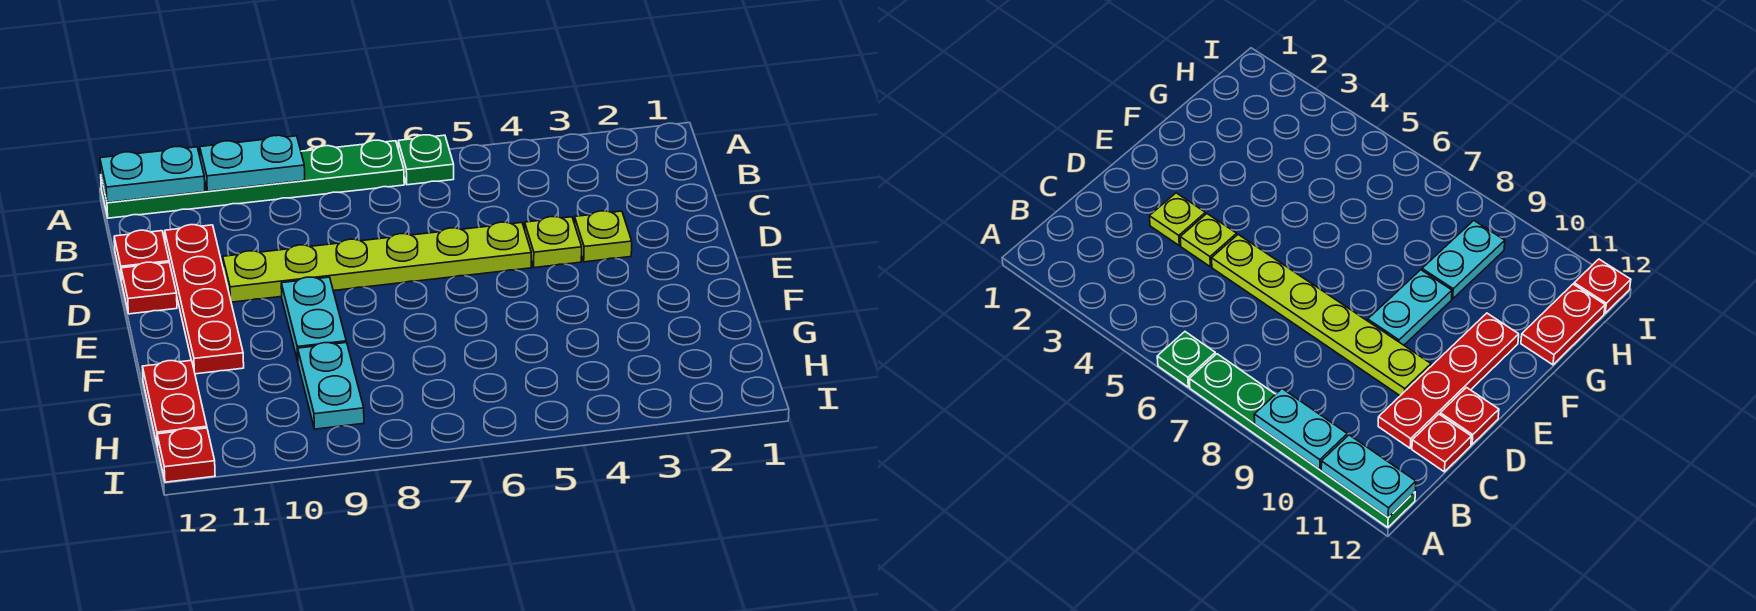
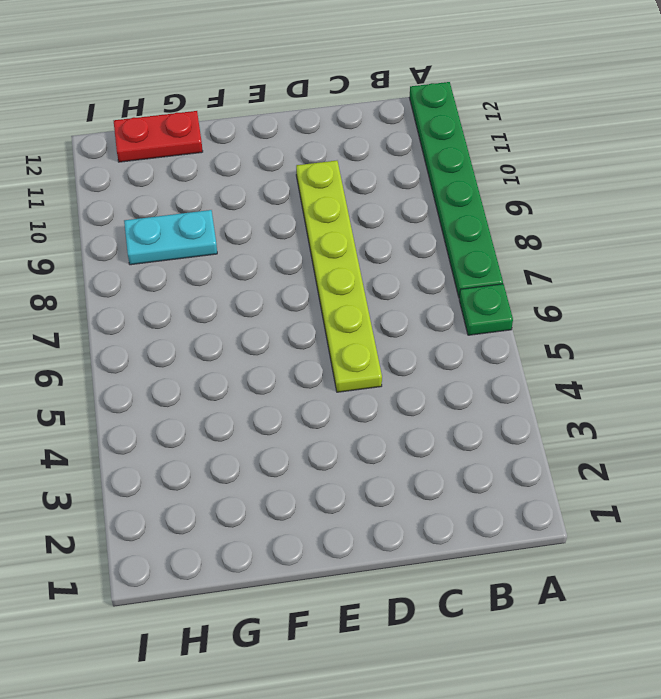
none -> red 1x4 plate [165,225,244,374]
none -> red 1x1 plate [114,230,169,281]
none -> lime 1x1 plate [574,211,632,262]

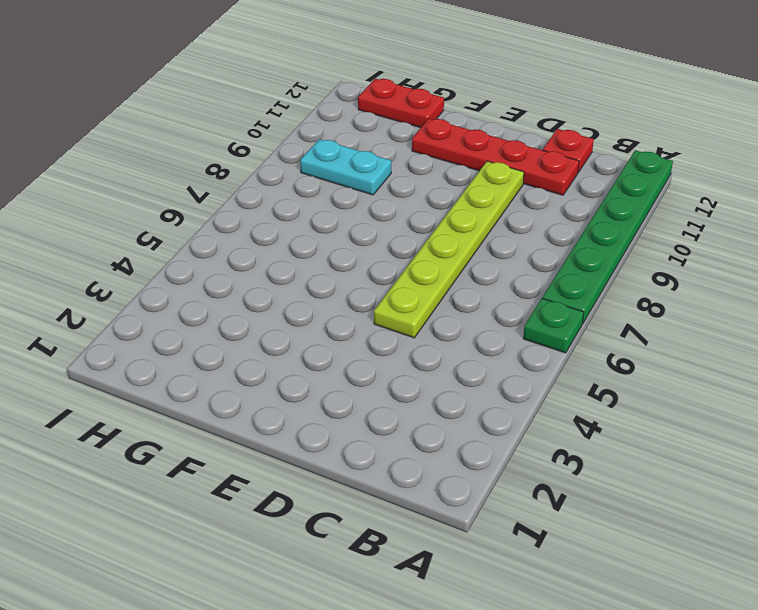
none -> lime 1x1 plate [574,211,632,262]
none -> lime 1x1 plate [525,217,582,268]
none -> red 1x1 plate [121,262,177,314]

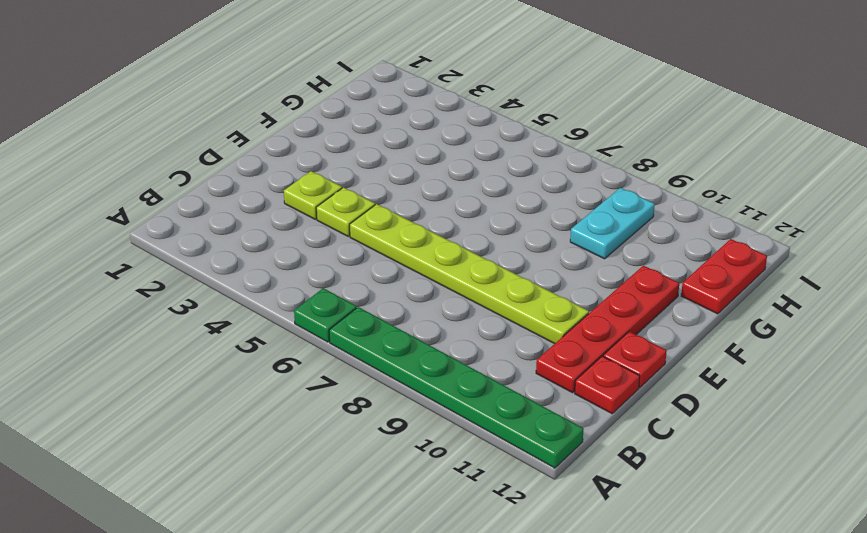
none -> cyan 1x2 plate [281,277,346,361]
none -> red 1x1 plate [157,428,215,482]
none -> cyan 1x2 plate [200,135,305,191]

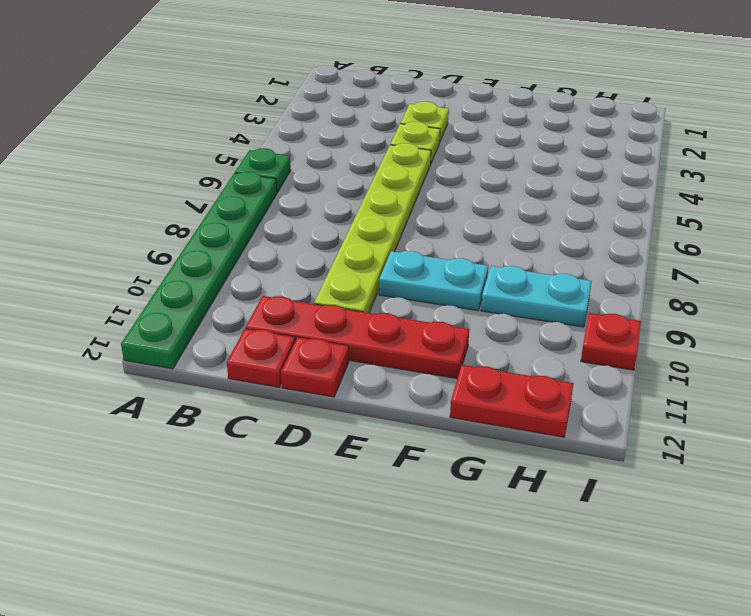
red 1x1 plate [581,313,641,370] -> red 1x1 plate moved to [157,428,215,482]
none -> cyan 1x2 plate [200,135,305,191]
none -> cyan 1x2 plate [100,147,205,203]

